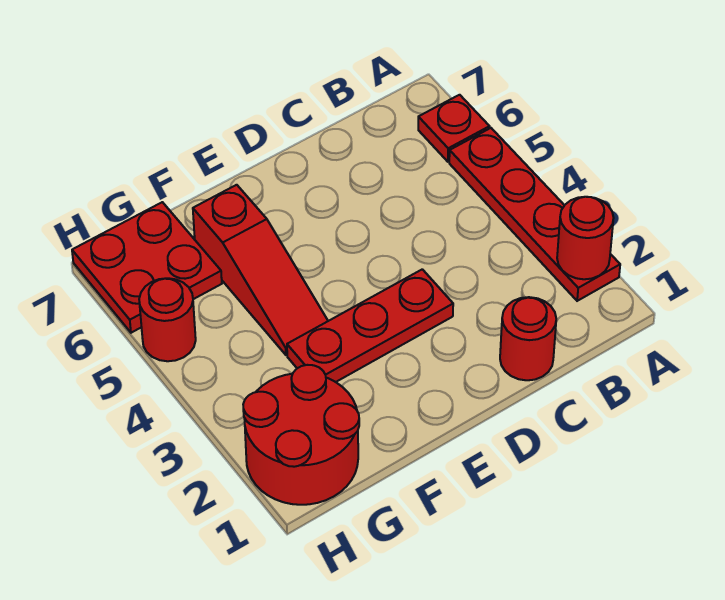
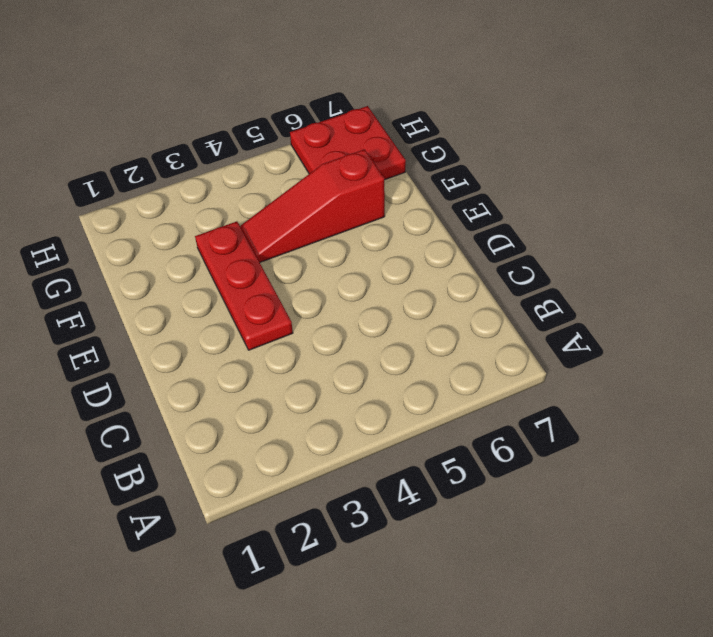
none -> red 1x4 plate [449,128,620,301]
none -> red 1x1 plate [418,95,490,162]

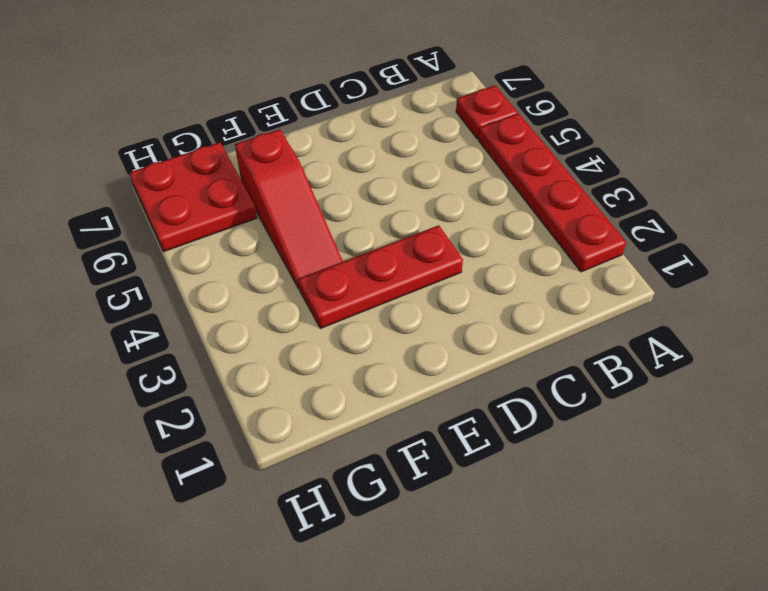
none -> red 1x1 round brick [500,297,556,380]
none -> red 2x2 round brick [243,365,359,505]

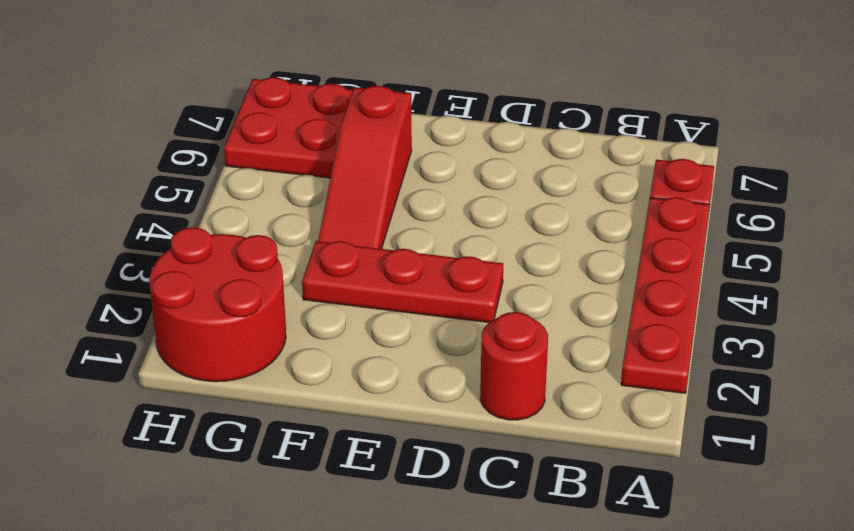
none -> red 1x1 round brick [139,278,196,361]
none -> red 1x1 round brick [557,197,614,279]

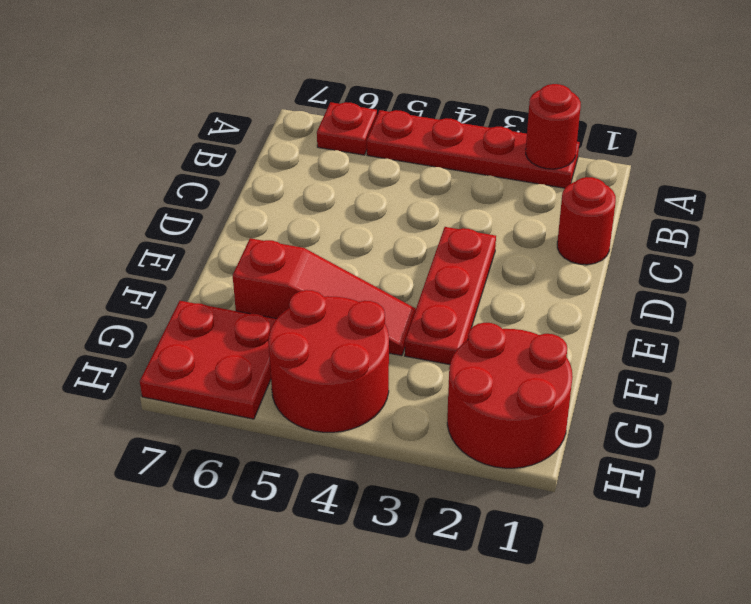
red 2x2 round brick [268,290,389,432] -> red 1x1 round brick [139,278,196,361]

